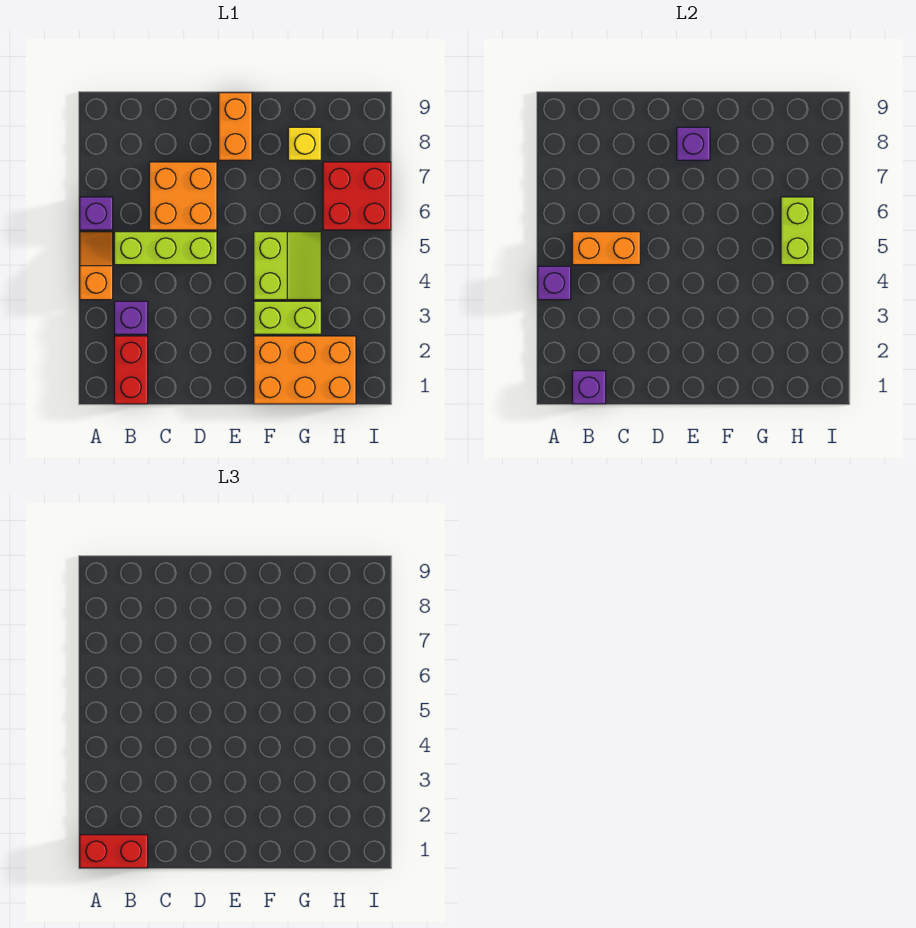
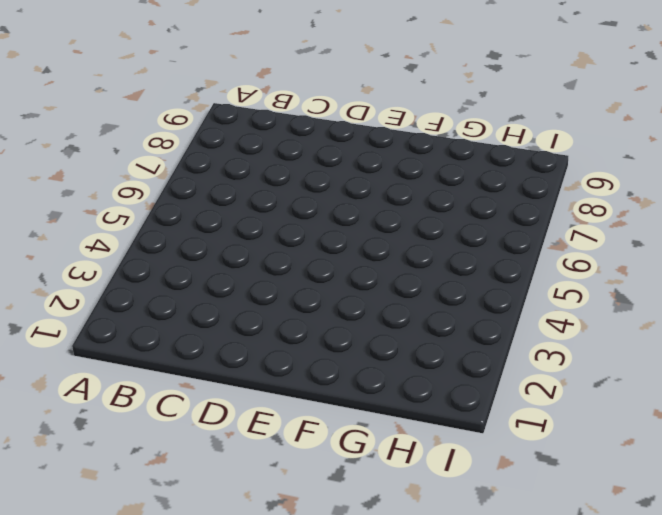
none -> orange 1x2 slope [80,232,113,300]
none -> purple 1x1 brick [80,197,113,230]
none -> red 1x2 brick [114,336,148,404]

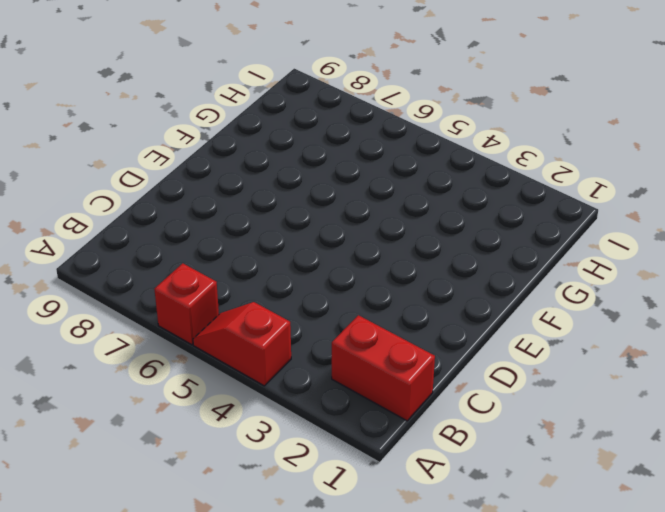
red 1x2 slope [193,302,291,386] -> orange 1x2 slope [80,232,113,300]
red 1x1 brick [154,263,219,345] -> purple 1x1 brick [80,197,113,230]
none -> purple 1x1 brick [114,301,148,334]
none -> lime 1x3 brick [114,232,217,265]
none -> orange 2x2 brick [149,162,217,230]

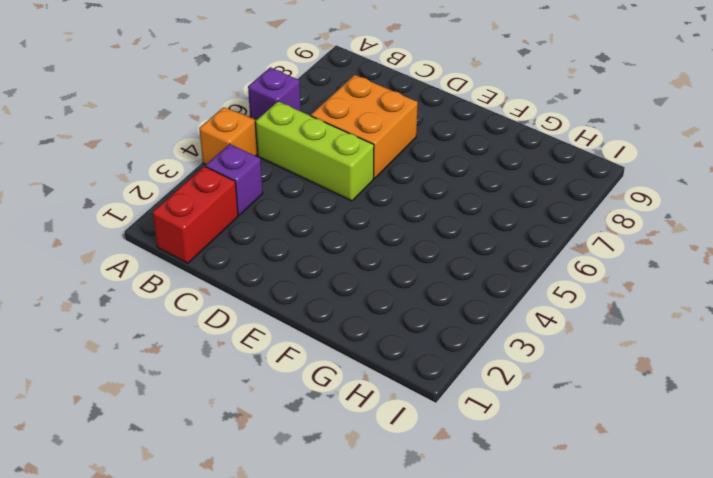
none -> orange 1x2 brick [219,93,252,160]
none -> orange 2x3 brick [254,336,356,404]
none -> lime 1x2 brick [254,301,321,334]

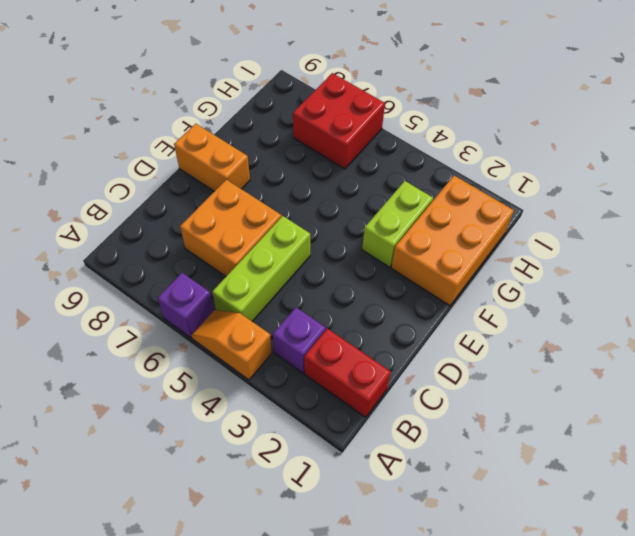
none -> lime 2x2 slope [254,232,321,300]
none -> yellow 1x1 brick [288,127,321,160]
none -> purple 1x1 brick [538,266,571,300]

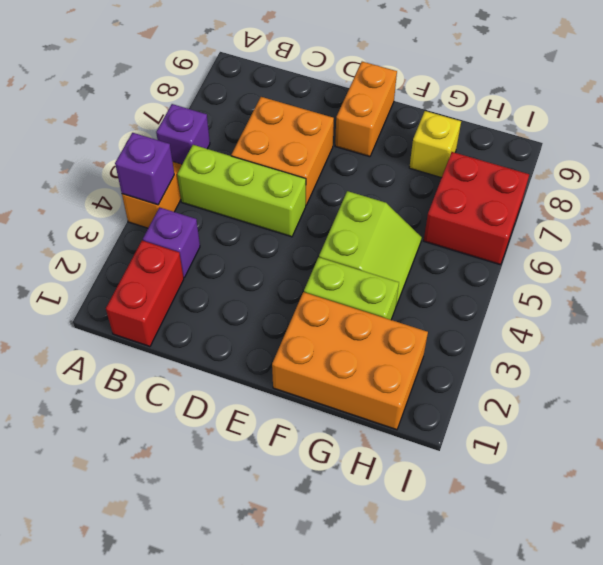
none -> purple 1x1 brick [572,371,606,404]
none -> orange 1x2 brick [572,232,640,265]
none -> purple 1x1 brick [677,127,710,160]

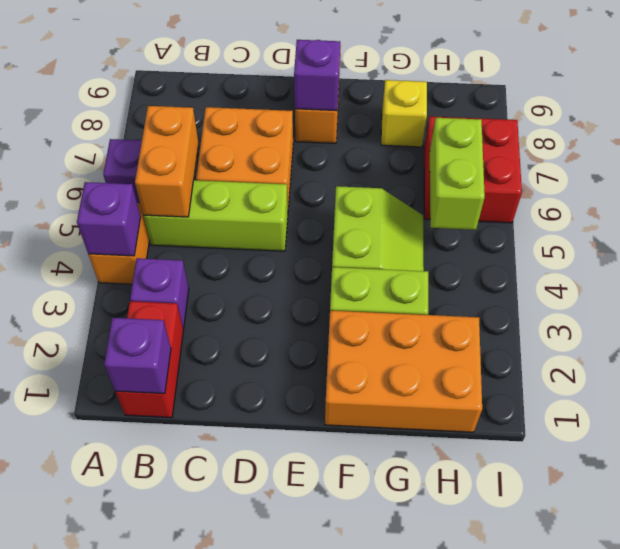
orange 1x2 brick [135,106,198,217] -> orange 1x2 brick turned to [572,232,640,265]
none -> red 1x2 brick [80,835,148,868]

